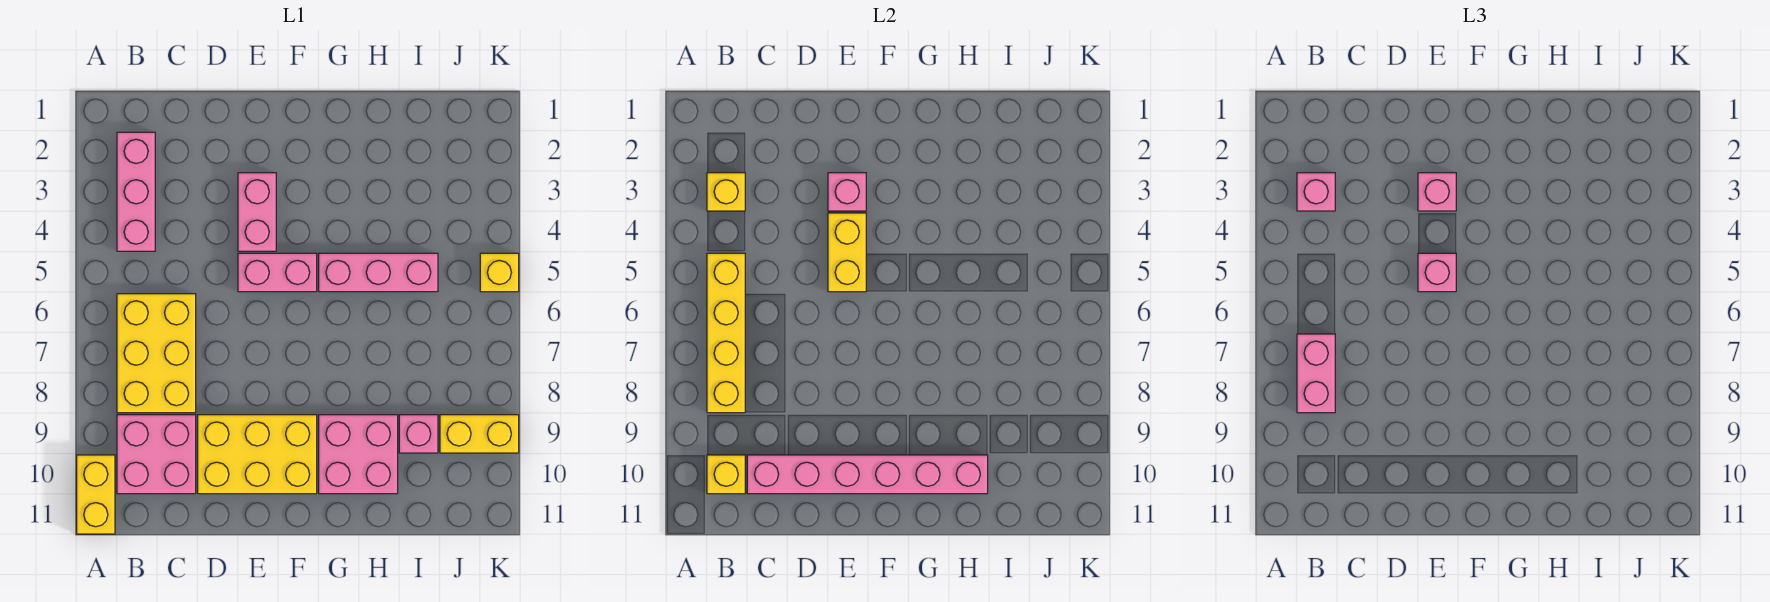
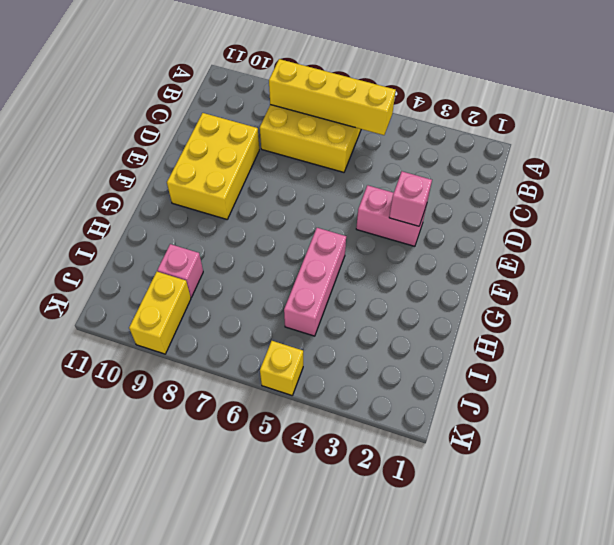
none -> yellow 1x2 brick [77,455,115,534]
none -> pink 1x3 brick [117,132,155,251]
none -> pink 2x2 brick [117,415,196,494]

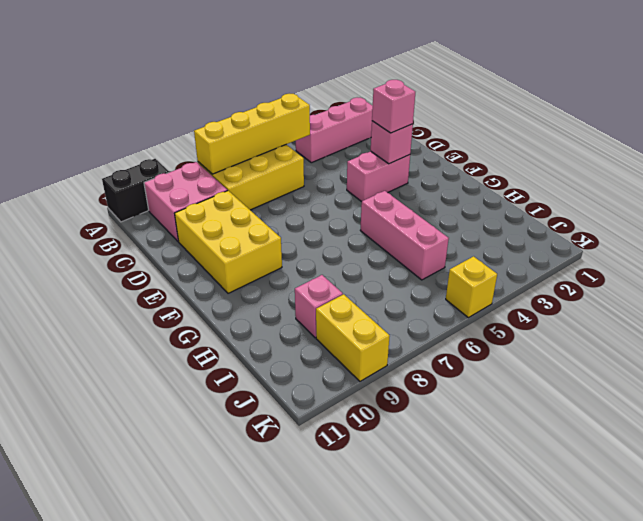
black 1x2 brick [102,159,169,222] -> yellow 1x2 brick [77,455,115,534]
none -> pink 1x2 brick [238,253,317,292]
none -> pink 2x2 brick [319,415,398,494]
none -> yellow 1x1 brick [707,173,745,211]

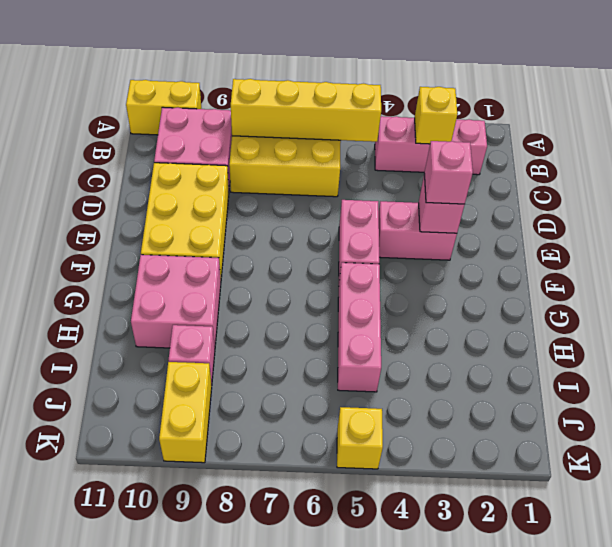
none -> yellow 1x1 brick [707,455,745,494]
none -> pink 1x6 brick [747,455,988,494]
none -> yellow 1x2 brick [828,213,866,292]

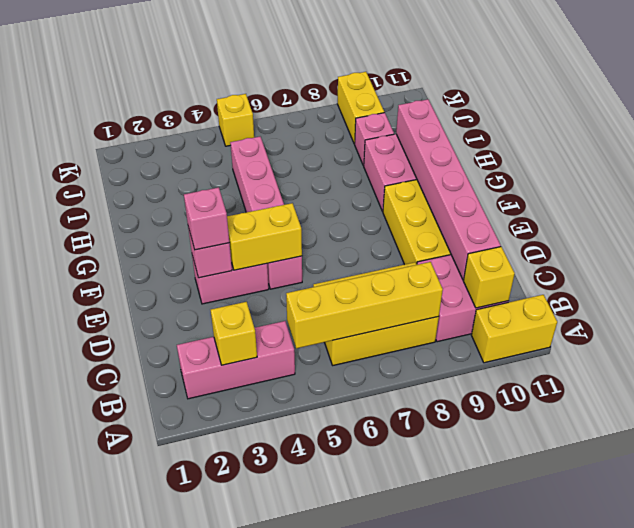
none -> pink 1x1 brick [1297,173,1335,211]
none -> pink 1x2 brick [1297,334,1335,413]
none -> pink 1x1 brick [1418,253,1456,292]

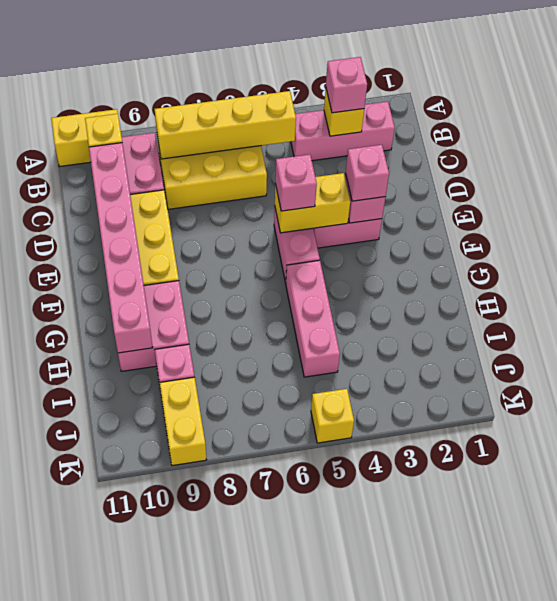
none -> pink 1x2 brick [1297,334,1335,413]

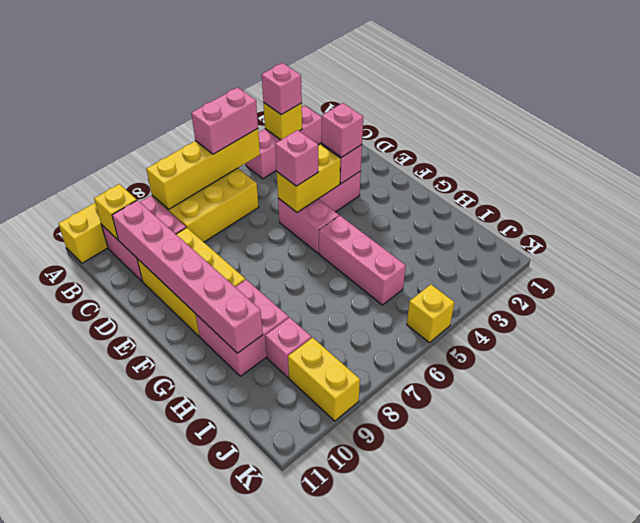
pink 1x2 brick [191,87,258,154] -> pink 1x2 brick moved to [1297,334,1335,413]

